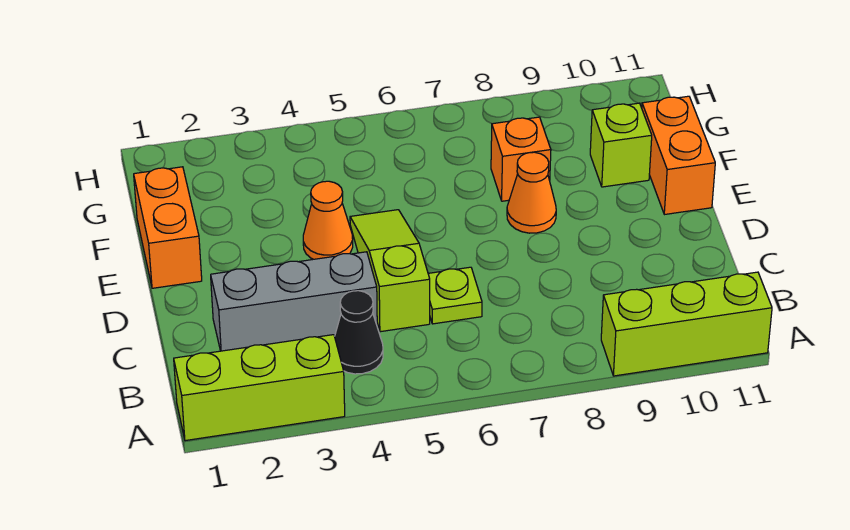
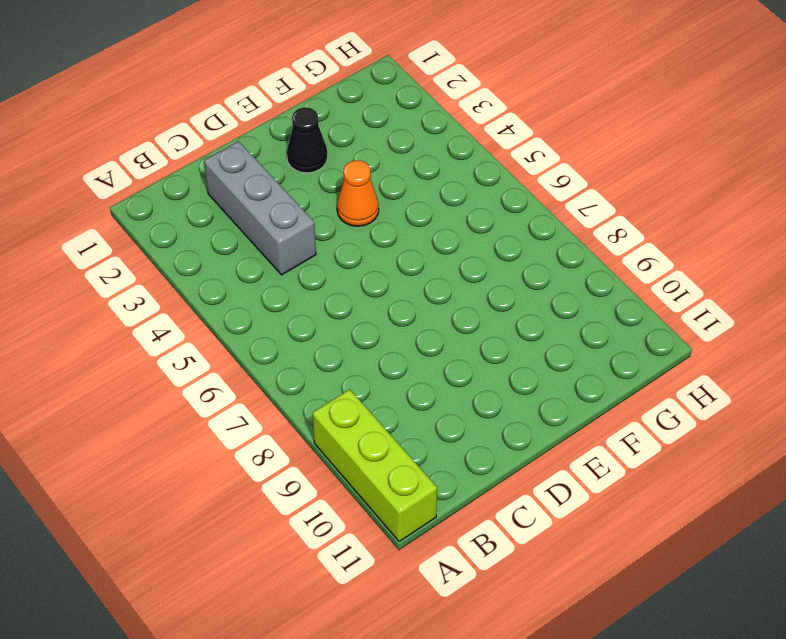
black 1x1 cone [287,107,328,173] -> black 1x1 cone moved to [335,291,383,374]
none -> lime 1x3 brick [174,335,345,441]
none -> lime 1x3 slope [350,210,430,332]
none -> lime 1x1 plate [428,267,482,324]

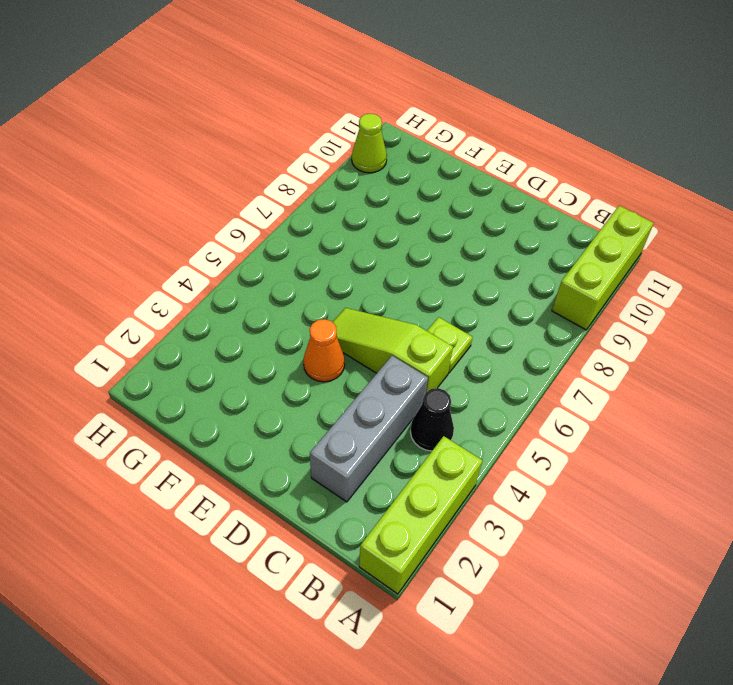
lime 1x1 cone [352,114,387,173] -> none
none -> orange 1x2 brick [134,167,202,288]
none -> orange 1x1 cone [507,152,556,233]
none -> orange 1x2 brick [642,96,715,215]

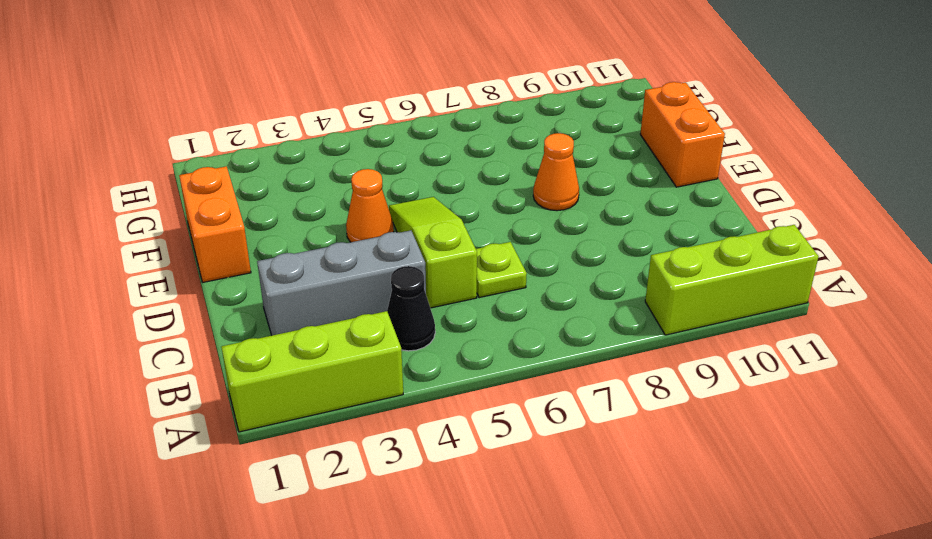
none -> orange 1x1 brick [491,117,551,201]
none -> lime 1x1 brick [590,103,652,187]

